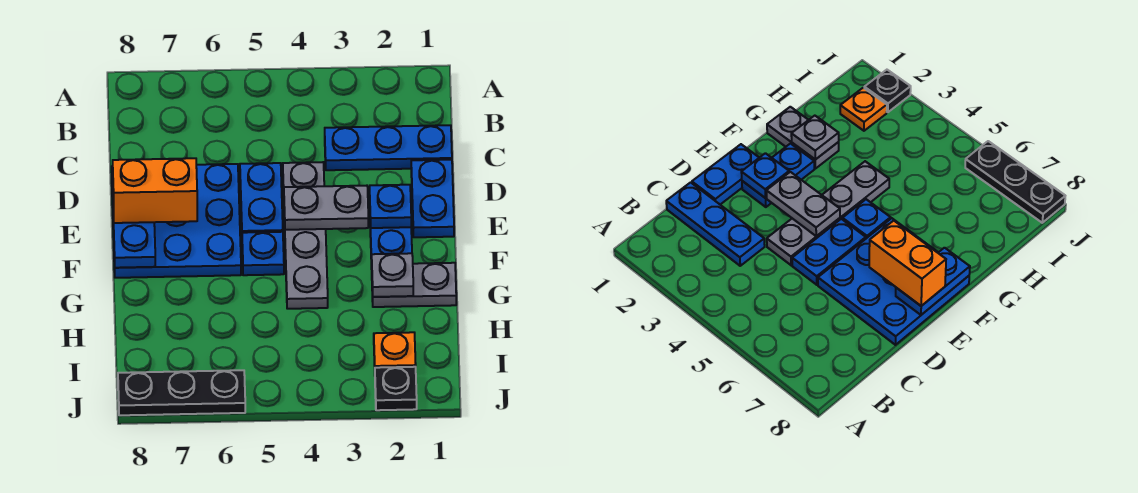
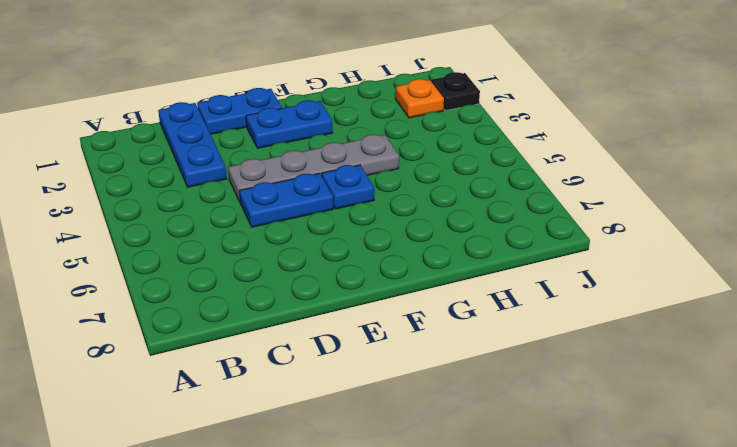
none -> blue 3x3 plate [112,164,241,278]
none -> grey 1x2 plate [372,263,456,307]
none -> black 1x3 plate [118,370,245,415]

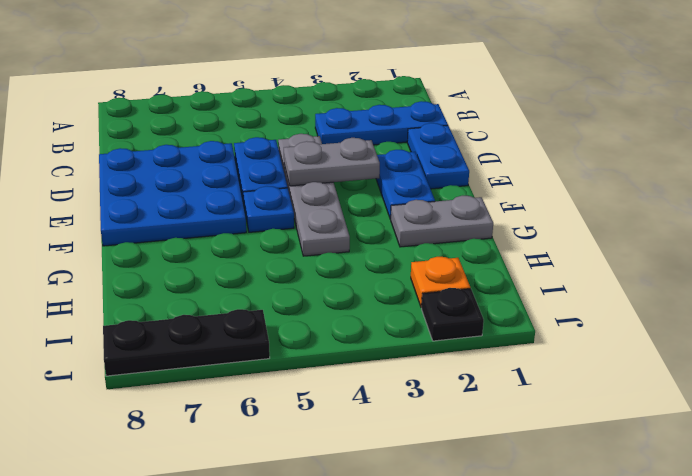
none -> blue 1x1 plate [370,185,411,228]
none -> blue 1x2 plate [113,220,155,268]
none -> grey 1x1 plate [371,253,413,297]

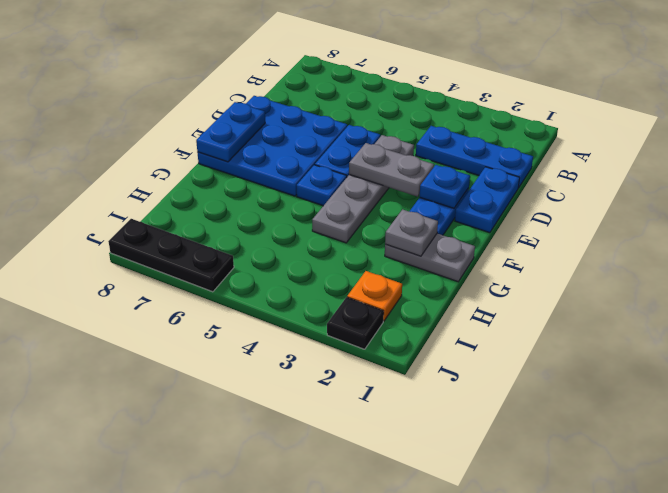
none -> orange 1x2 brick [112,158,197,223]

